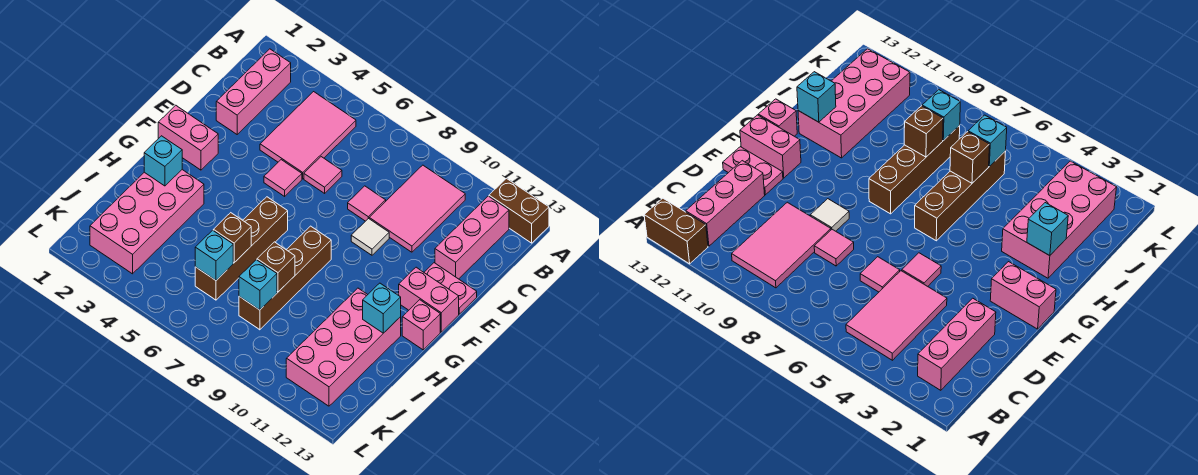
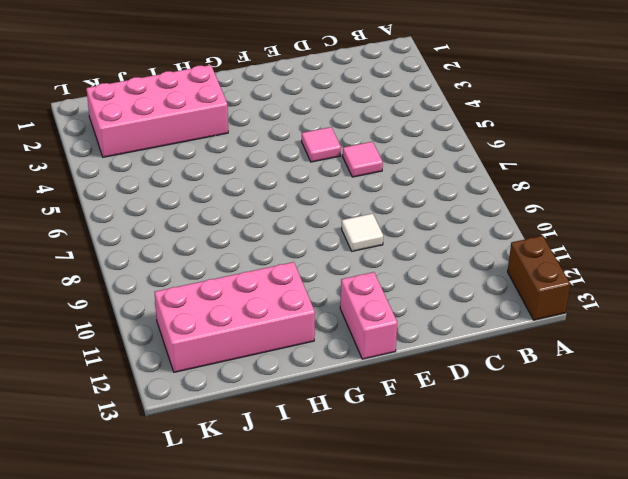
none -> pink 1x3 brick [216,49,291,134]
none -> pink 2x3 tile [260,92,356,179]
none -> pink 2x3 tile [369,165,465,252]

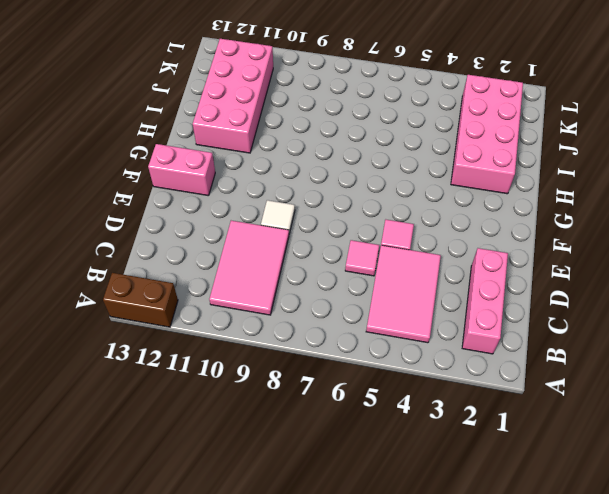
none -> pink 1x3 brick [435,196,509,279]
none -> pink 1x1 tile [348,186,386,221]
none -> pink 1x2 plate [424,263,477,314]

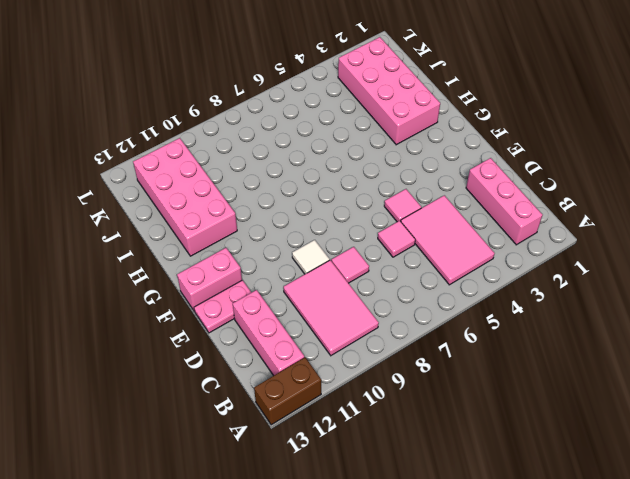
none -> pink 1x2 brick [158,105,218,170]
none -> brown 1x4 brick [195,197,288,300]
none -> brown 1x4 brick [239,226,331,330]

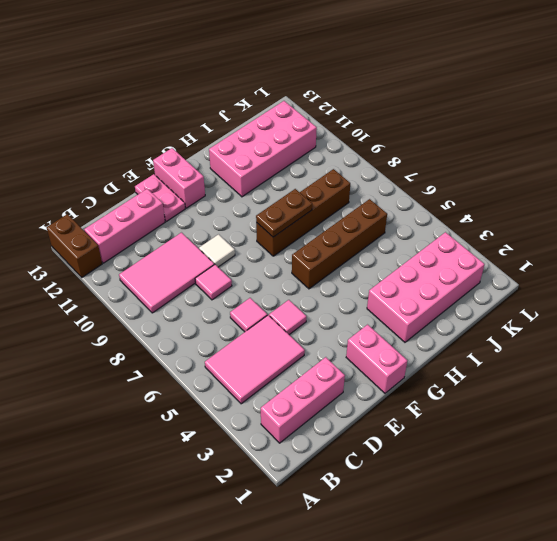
brown 1x2 plate [256,189,312,237] -> none
none -> pink 1x1 brick [402,300,440,350]
none -> cyan 1x1 brick [144,136,182,186]
none -> cyan 1x1 brick [363,283,401,333]

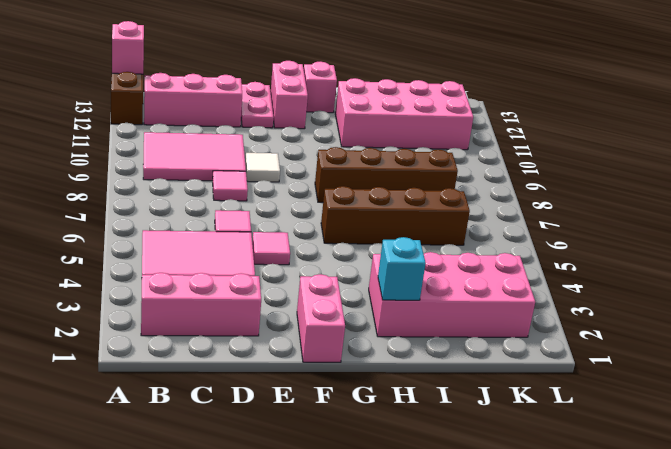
pink 1x1 brick [112,21,144,74] -> none
none -> cyan 1x1 brick [363,283,401,333]
none -> brown 1x1 brick [213,213,251,263]
none -> brown 1x1 brick [257,242,295,292]

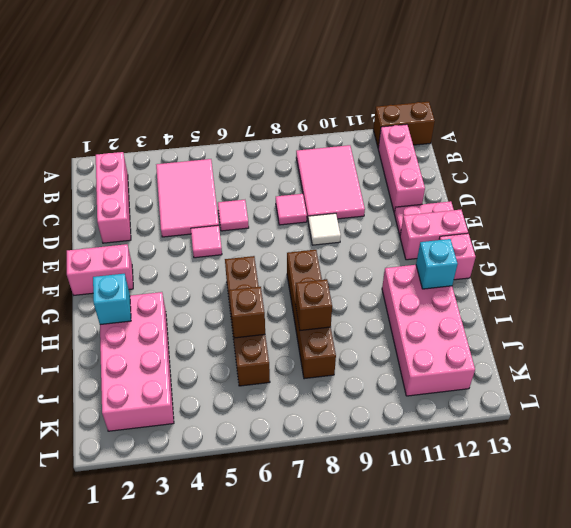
none -> cyan 1x1 brick [195,230,233,280]
none -> cyan 1x1 brick [239,260,277,310]

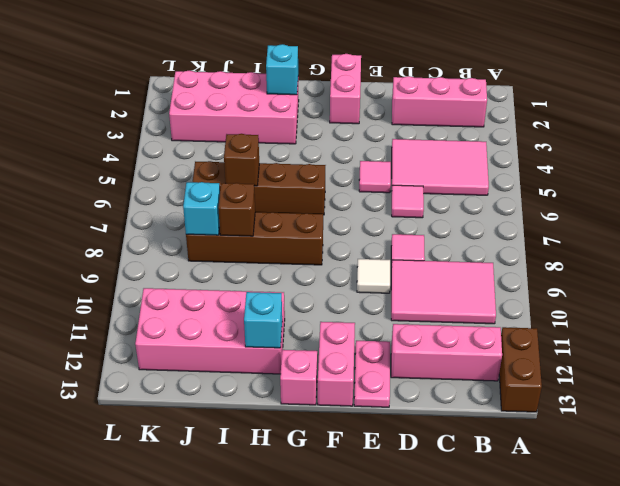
none -> cyan 1x1 brick [195,230,233,280]

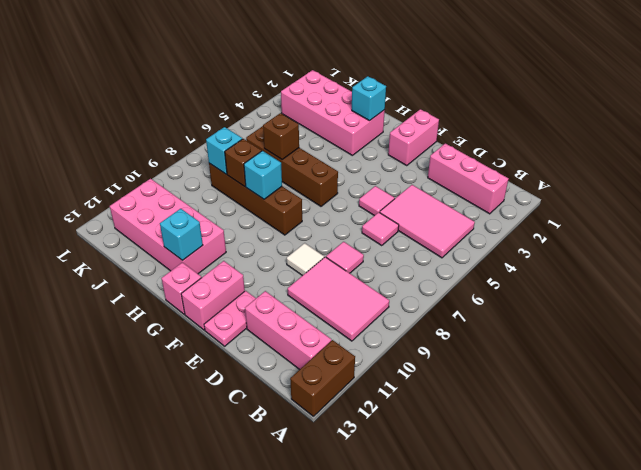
cyan 1x1 brick [244,151,282,199] -> cyan 1x1 brick moved to [195,230,233,280]

